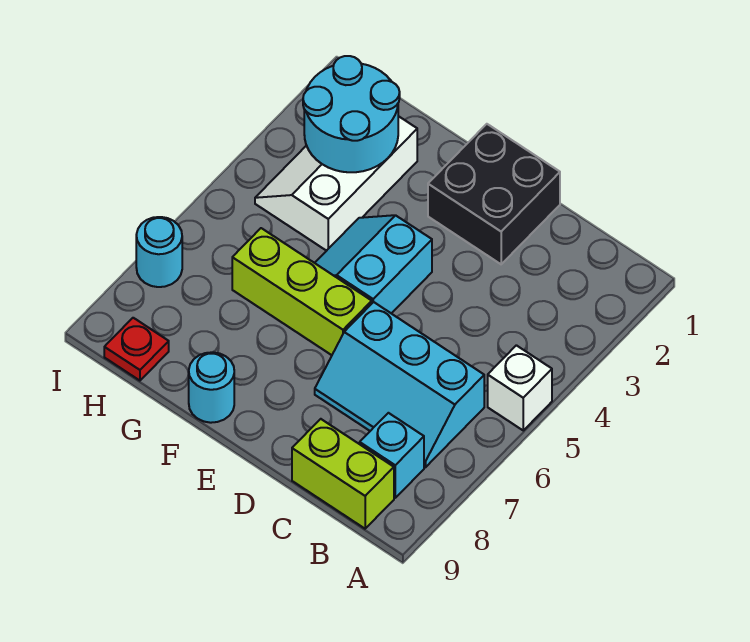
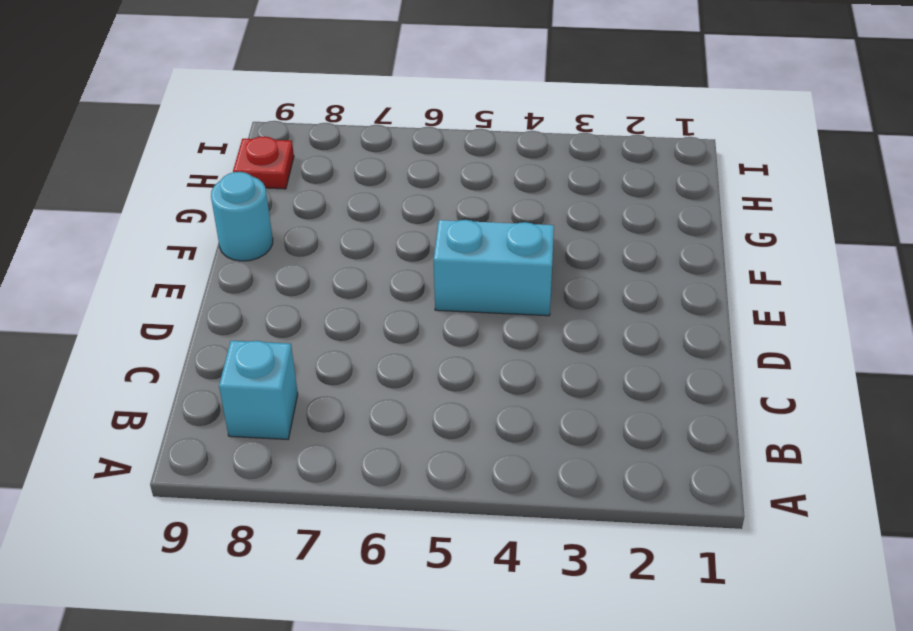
none -> white 1x1 brick [488,345,552,430]
none -> cyan 2x3 slope [315,302,484,467]
none -> lime 1x2 brick [292,419,394,529]

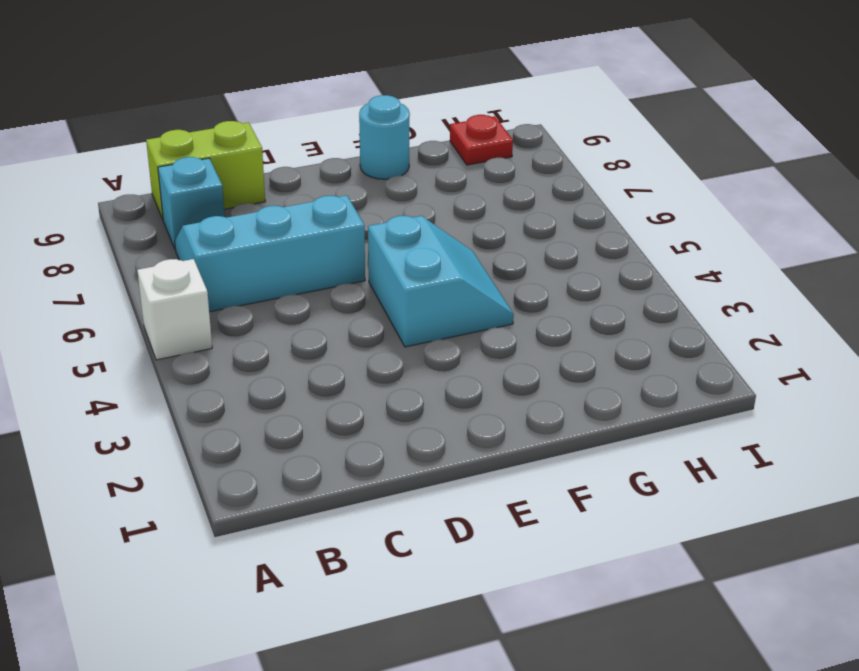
none -> black 2x2 brick [428,124,560,264]
none -> lime 1x3 brick [232,228,372,355]
none -> white 2x3 slope [255,116,417,251]

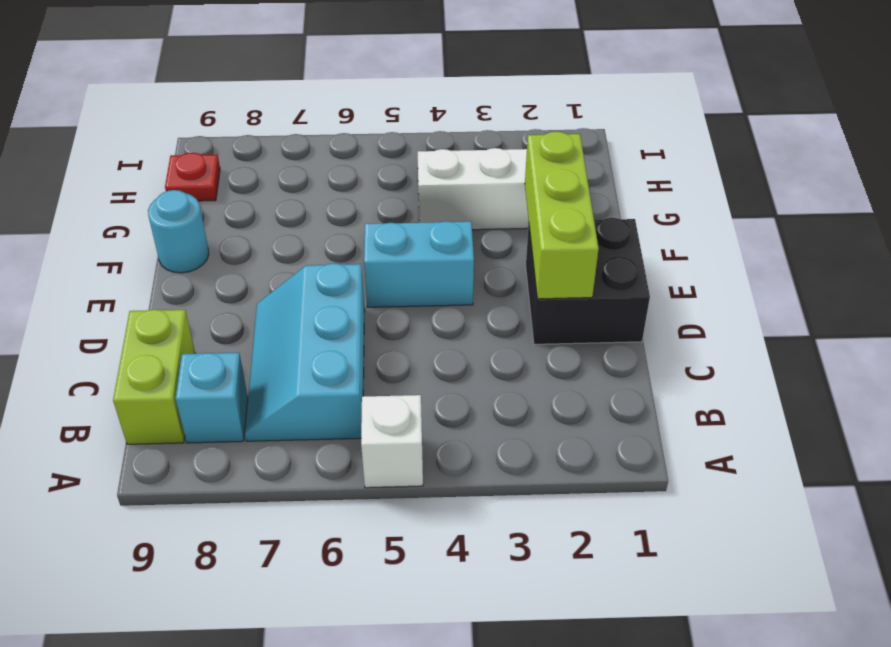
lime 1x3 brick [525,132,599,299] -> lime 1x3 brick moved to [232,228,372,355]
none -> cyan 1x1 round brick [136,217,182,287]
none -> cyan 2x2 round brick [303,56,400,172]

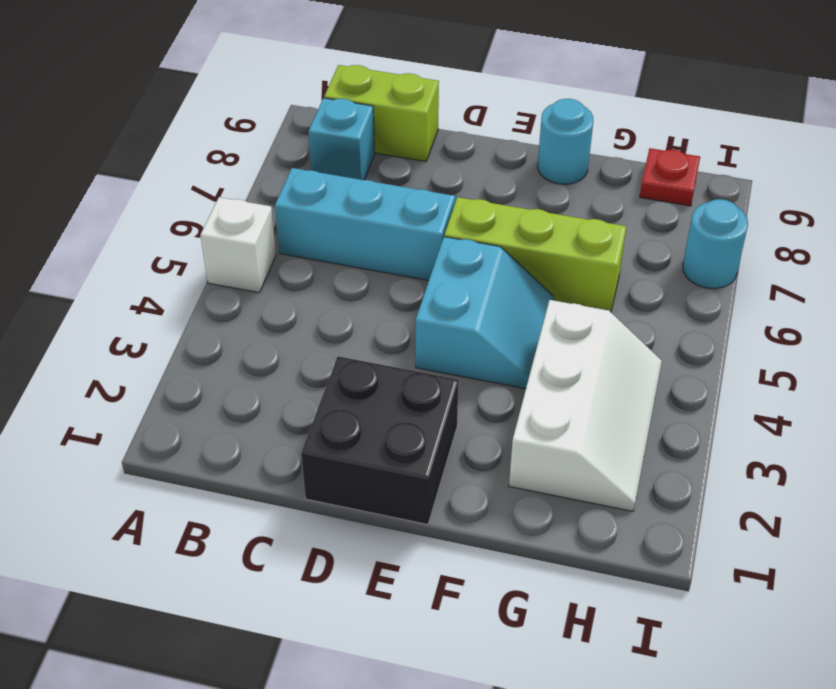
none -> cyan 2x2 round brick [303,56,400,172]

